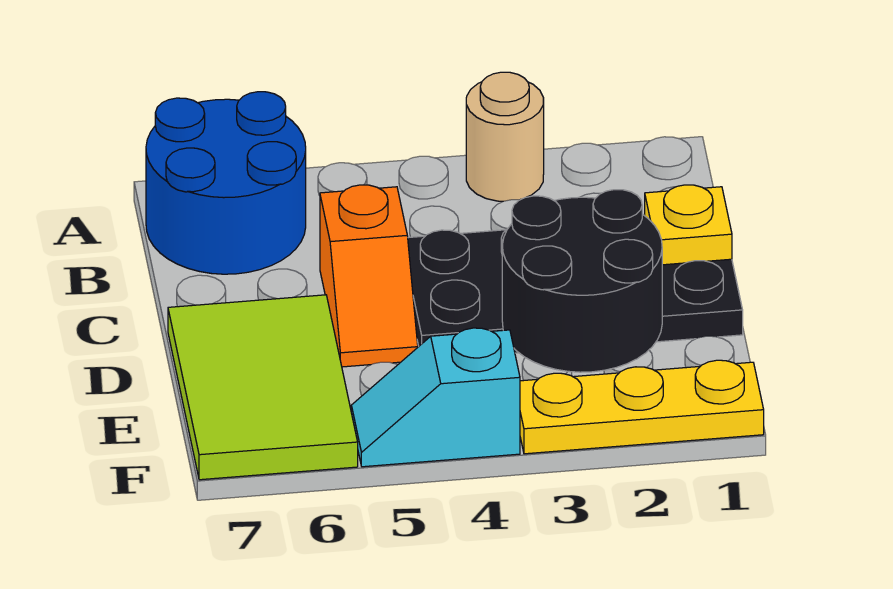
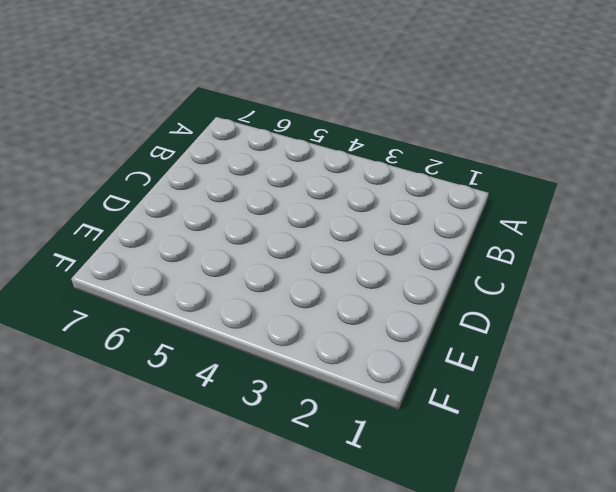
none -> tan 1x1 round brick [466,72,544,201]
none -> blue 2x2 round brick [146,92,306,274]

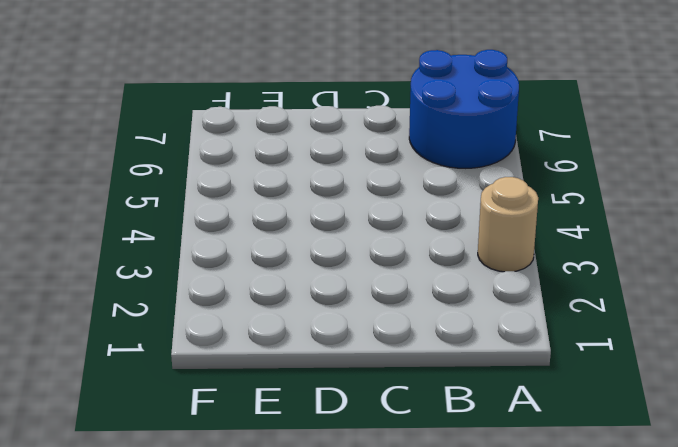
none -> black 2x4 plate [408,230,743,353]
none -> orange 1x2 slope [320,185,418,367]

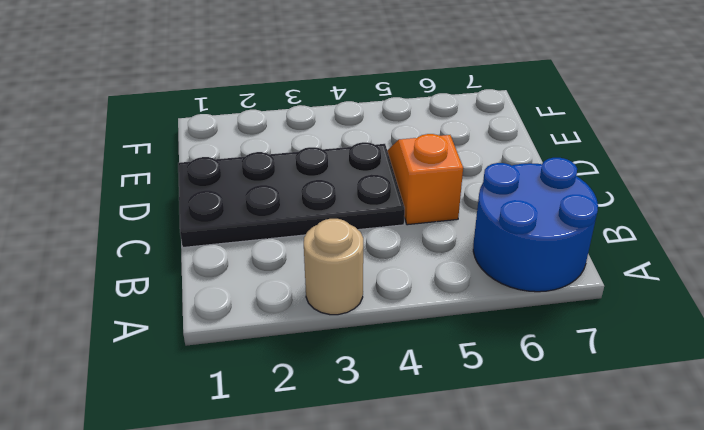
none -> lime 2x3 tile [168,295,358,480]
none -> yellow 1x3 plate [520,360,764,454]

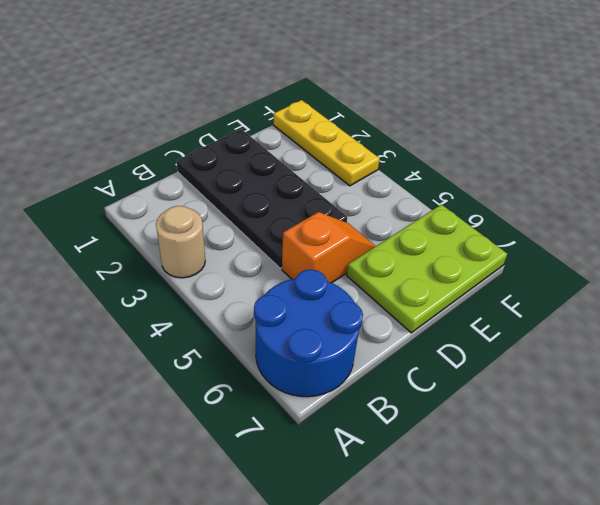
lime 2x3 plate [347,205,507,333] -> lime 2x3 tile [168,295,358,480]
none -> cyan 1x2 slope [351,328,520,467]
none -> yellow 1x1 plate [645,185,732,265]

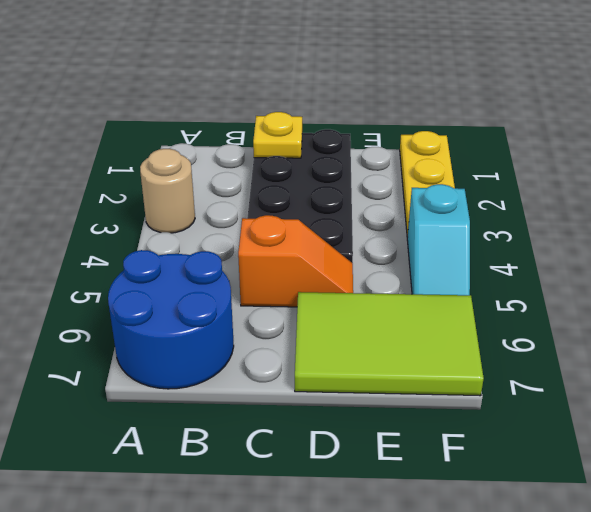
none -> black 2x2 round brick [502,190,662,372]

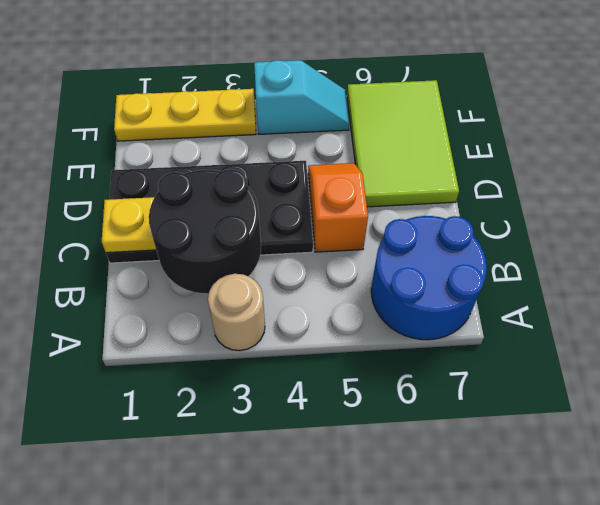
black 2x2 round brick [149,169,261,294] -> black 2x2 round brick moved to [502,190,662,372]

